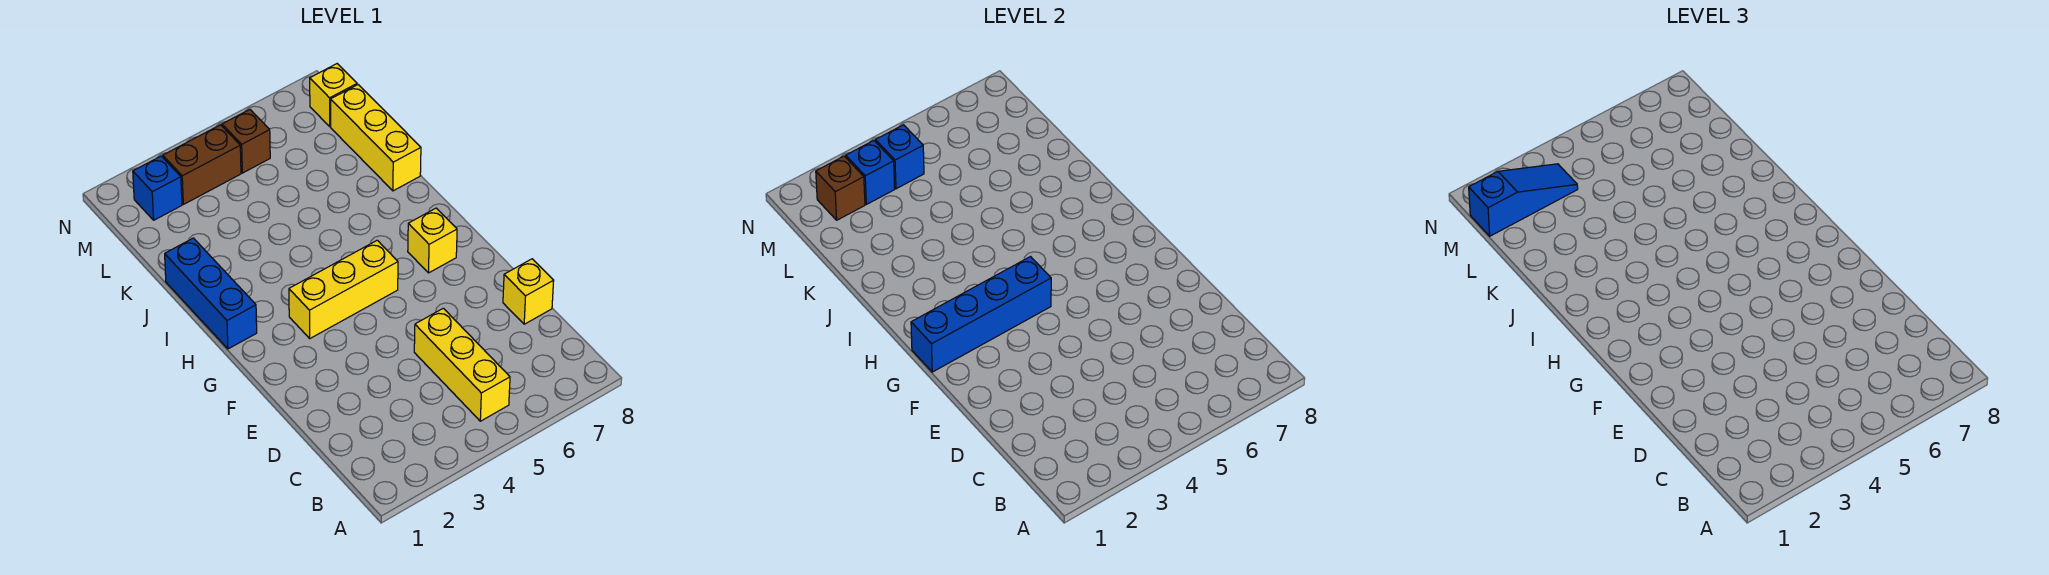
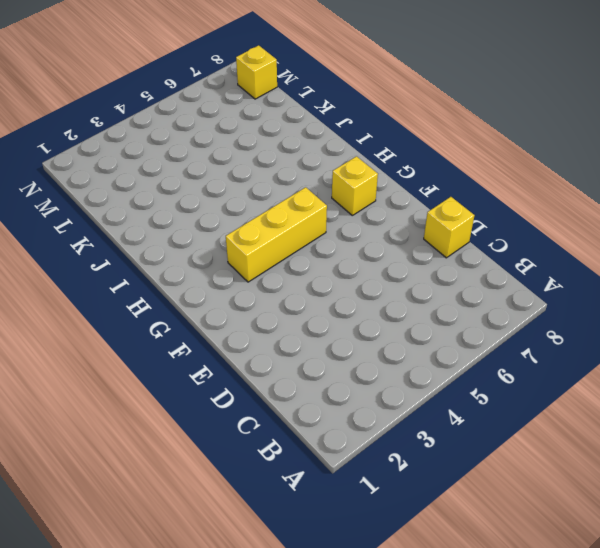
none -> yellow 1x3 brick [414,308,510,421]
none -> blue 1x3 brick [165,238,257,349]
none -> yellow 1x3 brick [331,85,421,191]

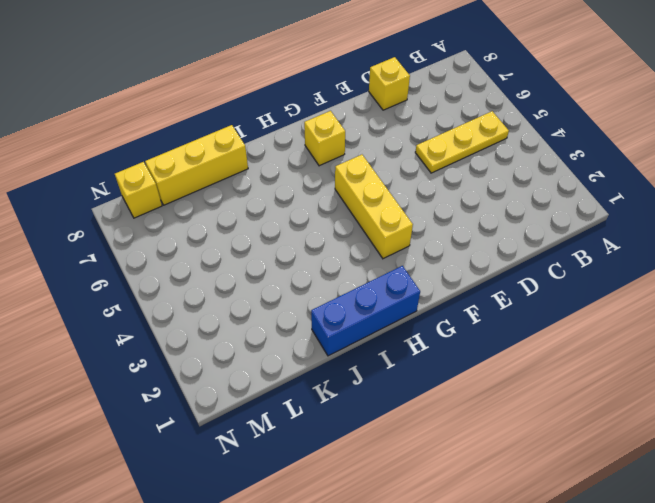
yellow 1x3 plate [415,111,509,173] -> yellow 1x3 brick [414,308,510,421]
none -> blue 1x1 brick [133,156,182,220]
none -> brown 1x2 brick [163,125,241,204]
none -> brown 1x1 brick [222,110,270,173]

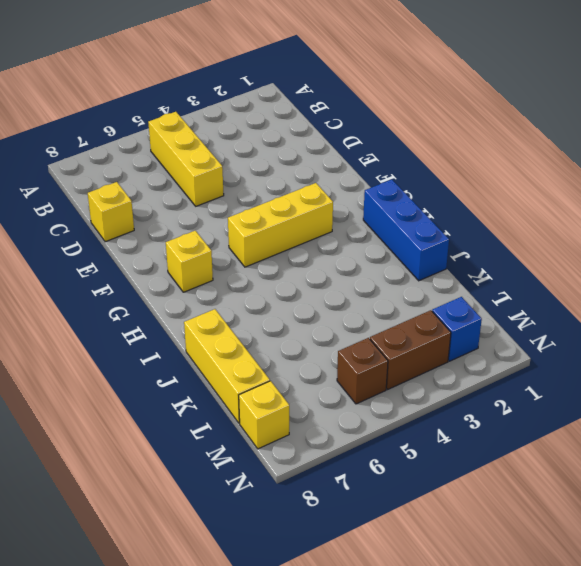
none -> blue 1x4 brick [911,257,1051,372]
none -> brown 1x1 brick [816,156,865,220]
none -> blue 1x1 brick [846,141,895,204]

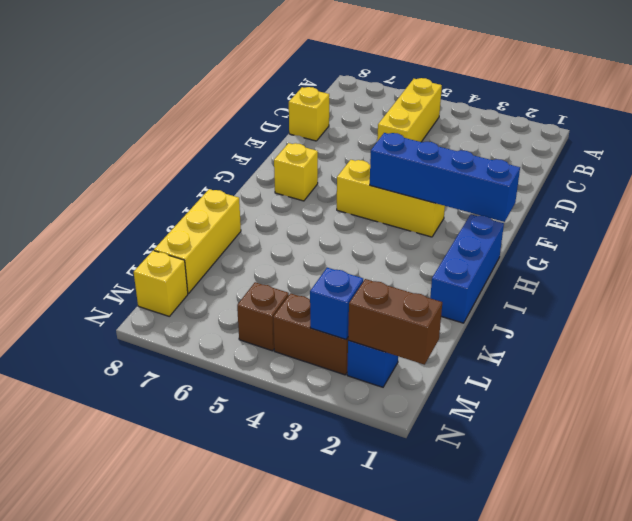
brown 1x2 brick [348,279,442,365] -> brown 1x1 brick [816,156,865,220]
none -> blue 1x1 brick [875,125,924,189]
none -> blue 1x3 slope [1469,164,1578,236]

